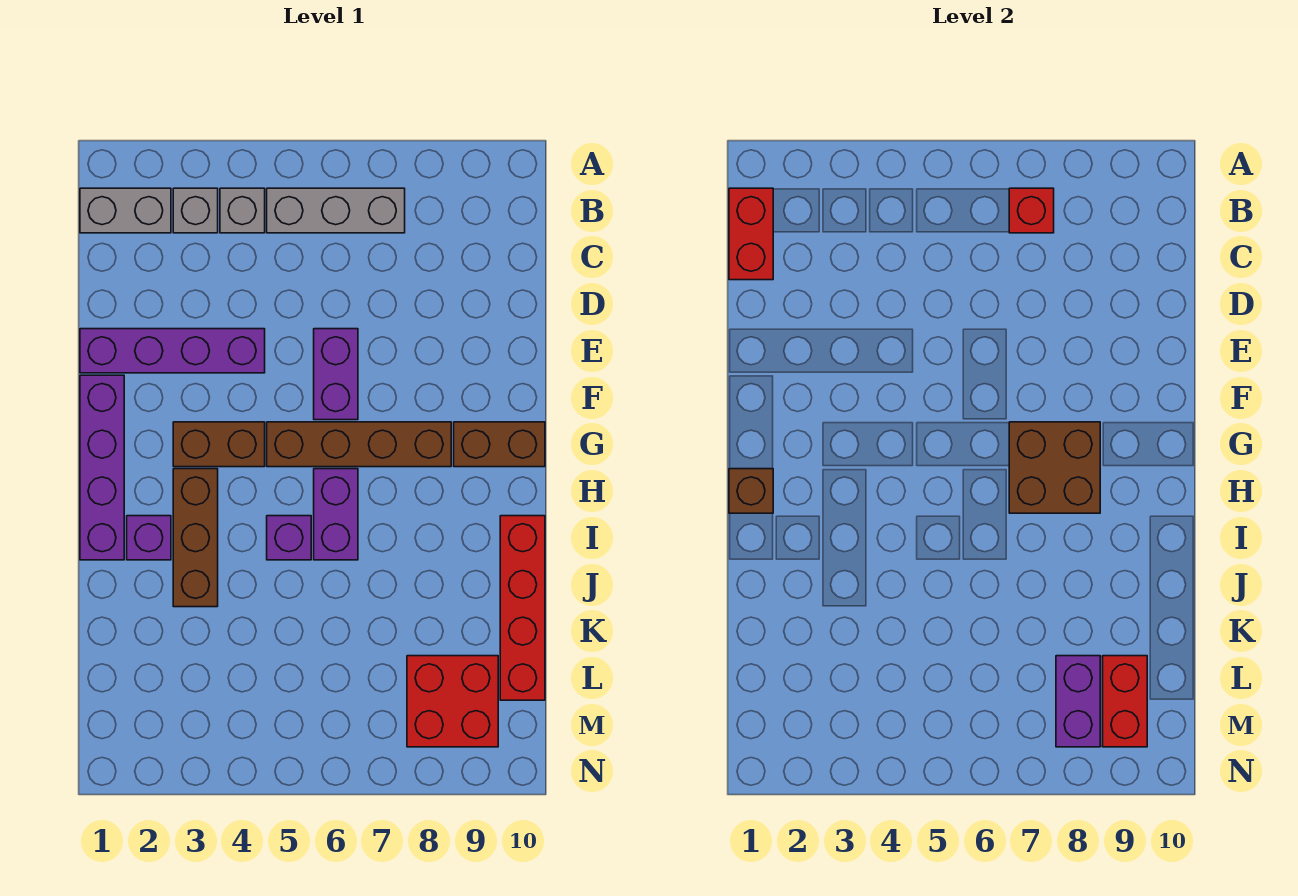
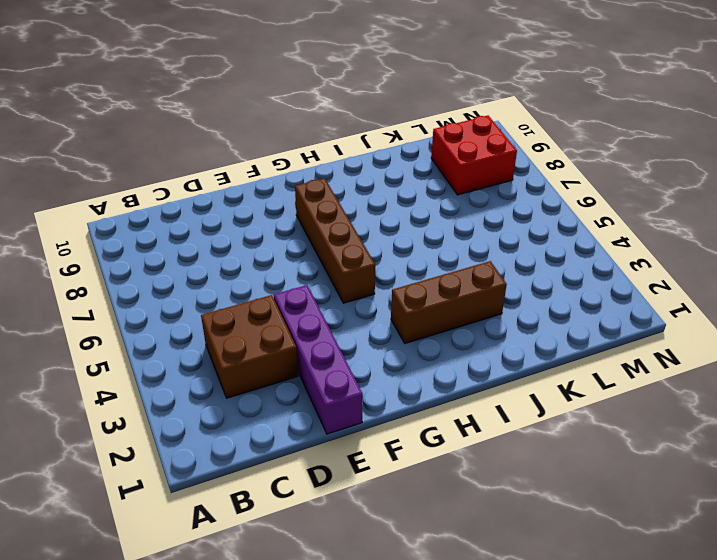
brown 2x2 brick [201,295,298,398] -> brown 2x2 brick moved to [1009,422,1100,513]
none -> grey 1x2 brick [80,188,171,233]
none -> grey 1x1 brick [173,188,218,233]
none -> grey 1x1 brick [220,188,265,233]

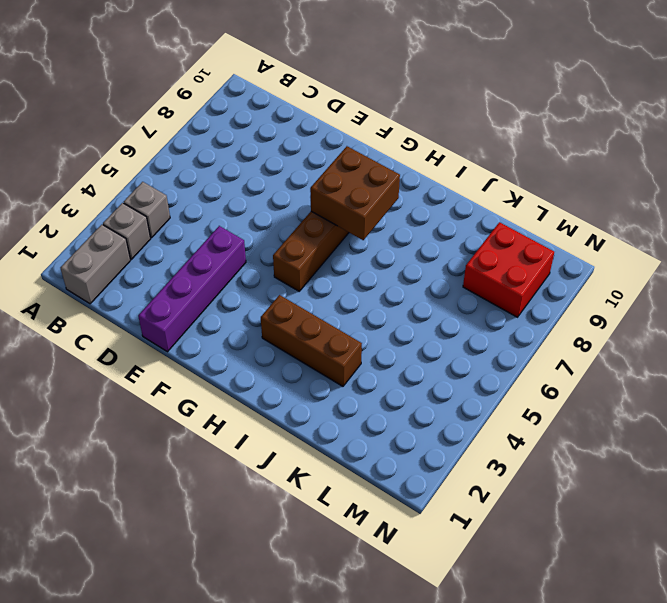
none -> grey 1x3 brick [267,188,405,233]
none -> purple 1x2 brick [314,329,358,420]
none -> purple 1x4 brick [80,375,124,560]

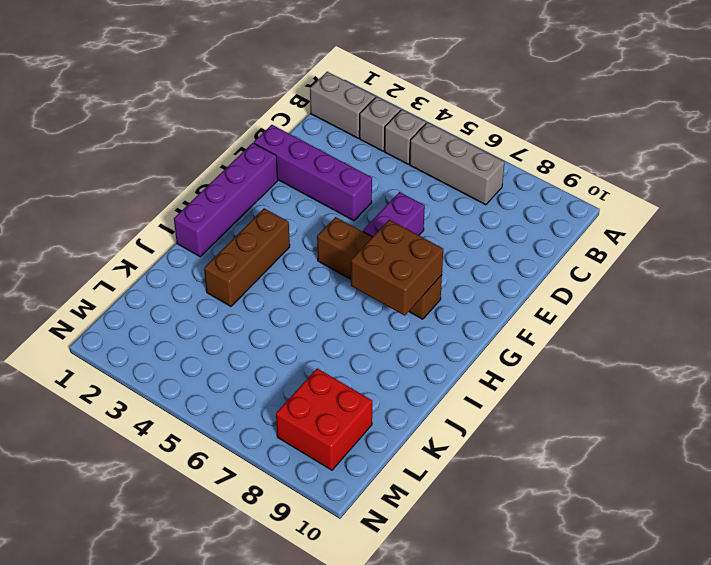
none -> brown 1x2 brick [173,422,265,467]
none -> brown 1x2 brick [454,422,545,467]
none -> purple 1x2 brick [314,469,358,560]

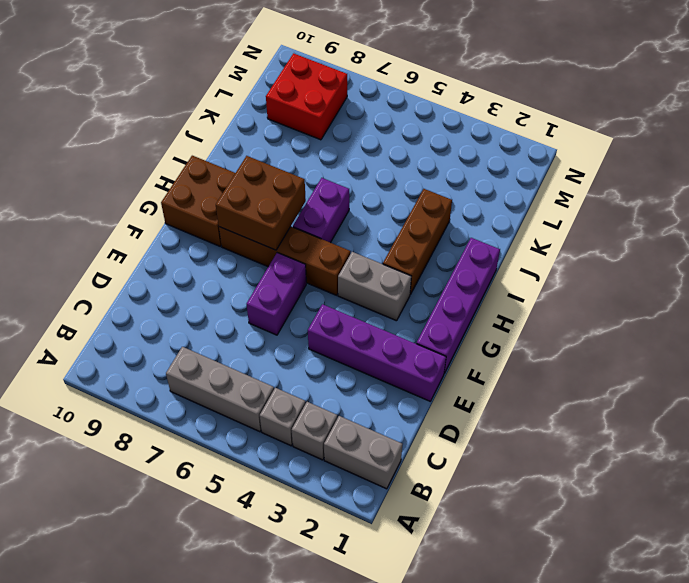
grey 1x2 brick [338,252,411,321] -> brown 1x2 brick [173,422,265,467]
brown 2x2 brick [161,156,235,246] -> brown 1x2 brick [454,422,545,467]
none -> purple 1x1 brick [127,516,171,560]
none -> purple 1x1 brick [267,516,311,560]
none -> red 1x4 brick [500,516,545,700]

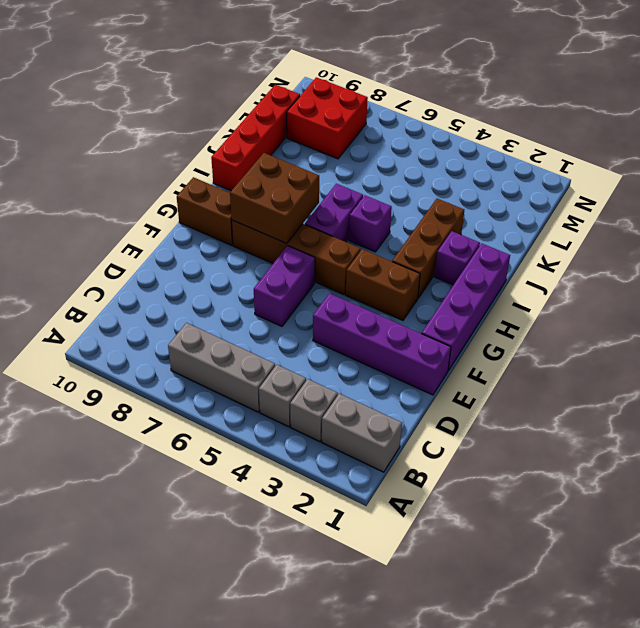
none -> red 1x2 brick [729,188,773,280]
none -> red 1x1 brick [1009,188,1054,233]
none -> brown 1x1 brick [729,469,773,513]

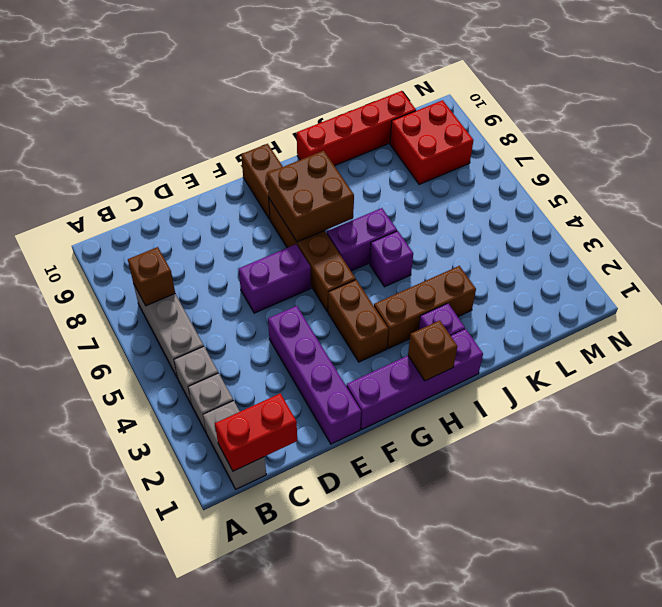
brown 1x1 brick [128,247,175,306] -> red 1x1 brick [1009,188,1054,233]
none -> purple 1x2 brick [1056,656,1100,747]
none -> red 1x2 brick [1103,656,1147,747]

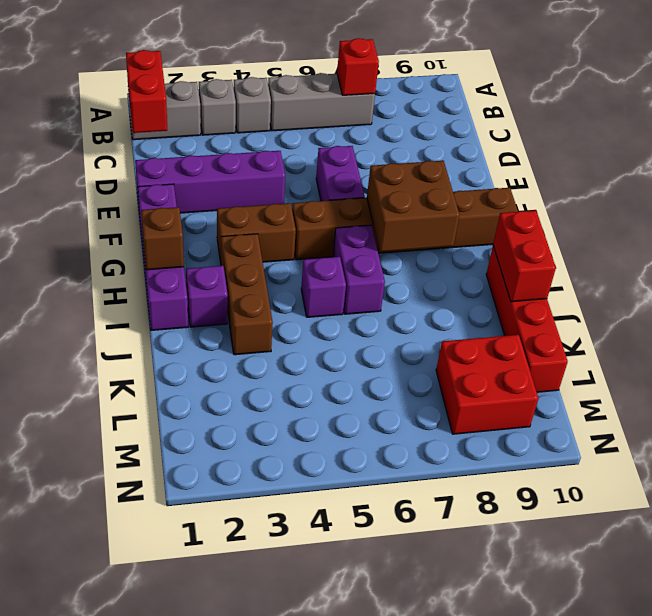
red 1x2 brick [493,210,556,302] -> red 1x2 brick moved to [1103,656,1147,747]
none -> purple 1x2 brick [1056,656,1100,747]

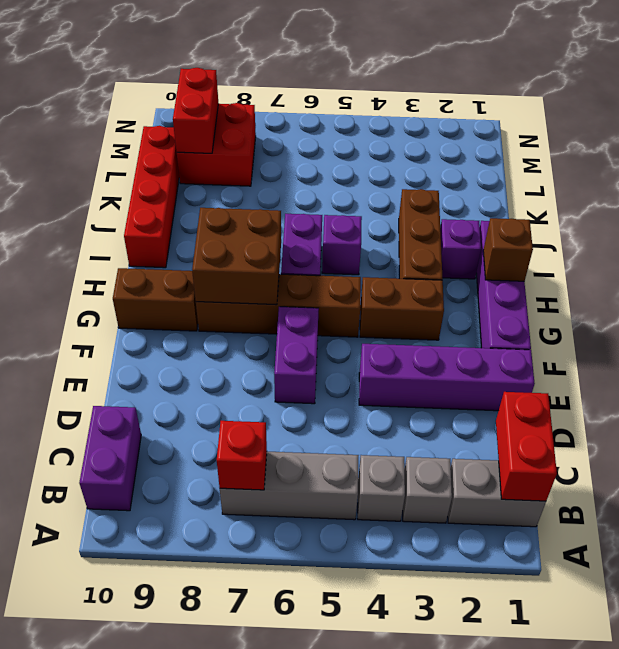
purple 1x2 brick [79,406,141,511] -> purple 1x2 brick moved to [1056,656,1100,747]

